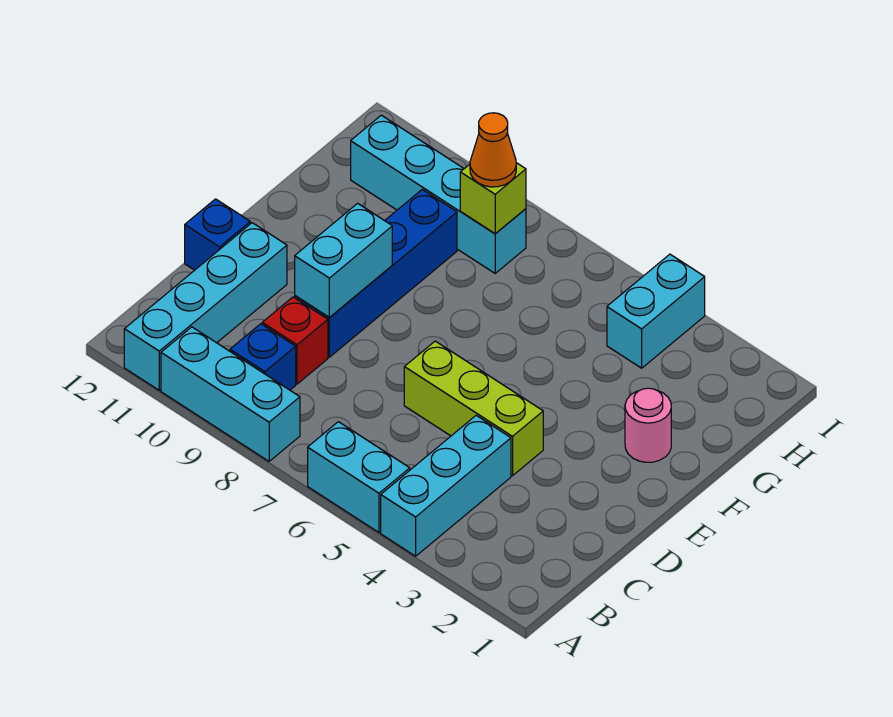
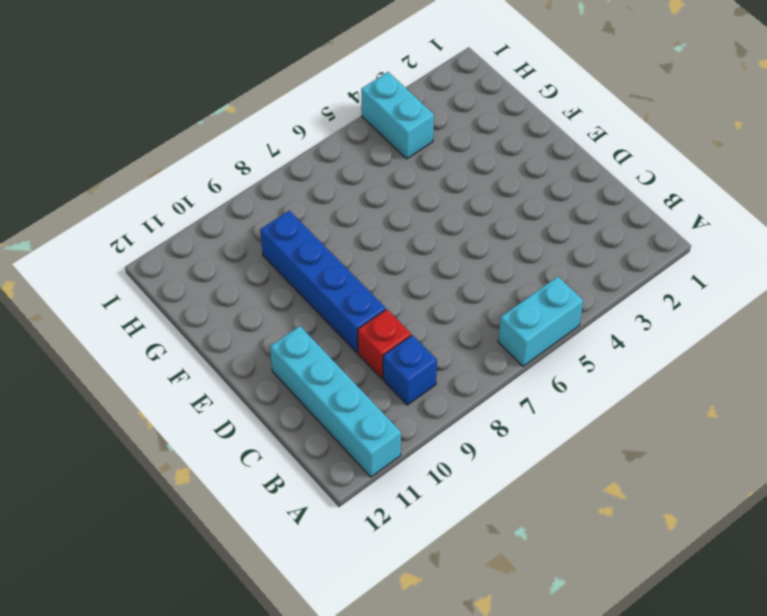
none -> cyan 1x3 brick [381,415,511,556]
none -> cyan 1x3 brick [161,327,300,461]
none -> lime 1x3 brick [404,341,543,476]

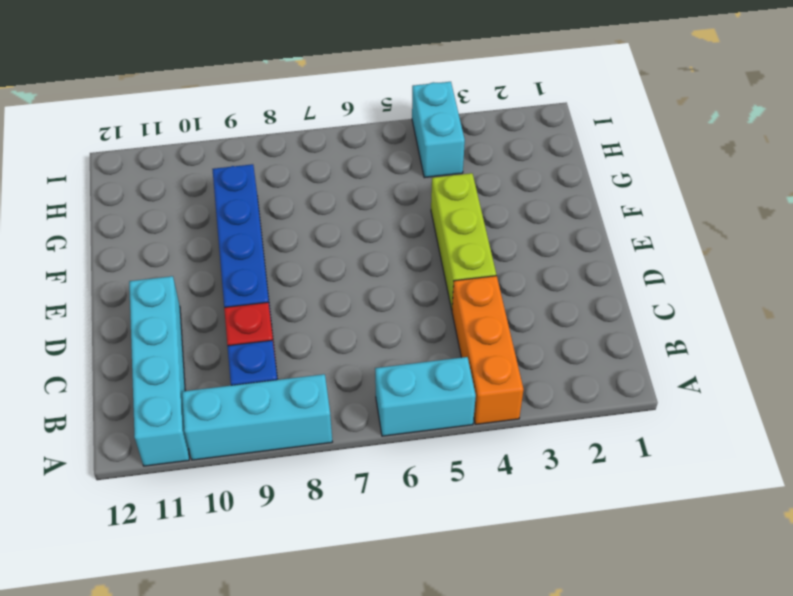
orange 1x3 brick [452,276,524,424] -> cyan 1x3 brick [381,415,511,556]
lime 1x3 brick [431,173,496,310] -> lime 1x3 brick turned to [404,341,543,476]
none -> blue 1x1 brick [185,199,250,270]
none -> pink 1x1 round brick [625,388,671,462]
none -> cyan 1x4 brick [351,115,526,273]

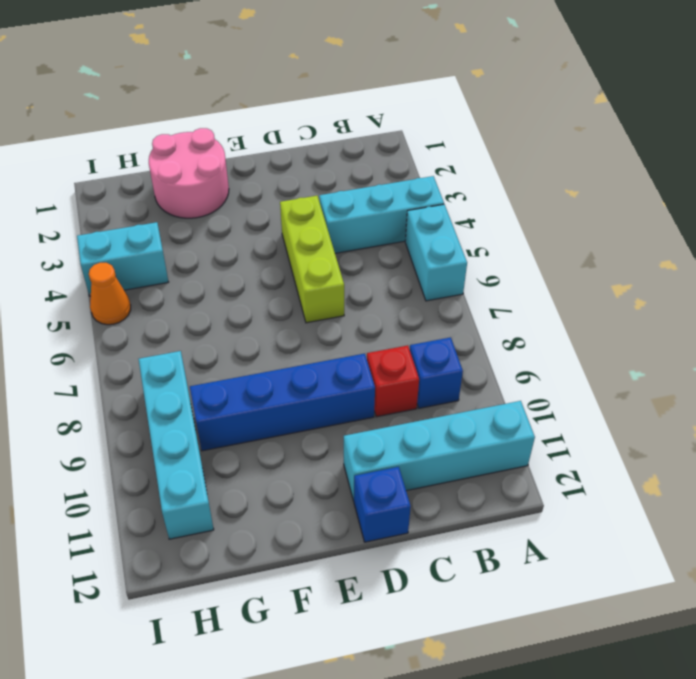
pink 2x2 round brick [149,128,229,218] -> pink 1x1 round brick [625,388,671,462]
orange 1x1 cone [89,263,131,325] -> orange 1x1 cone moved to [470,113,516,187]
none -> cyan 1x3 brick [161,327,300,461]
none -> cyan 1x2 brick [295,203,392,317]
none -> lime 1x1 brick [460,163,526,234]

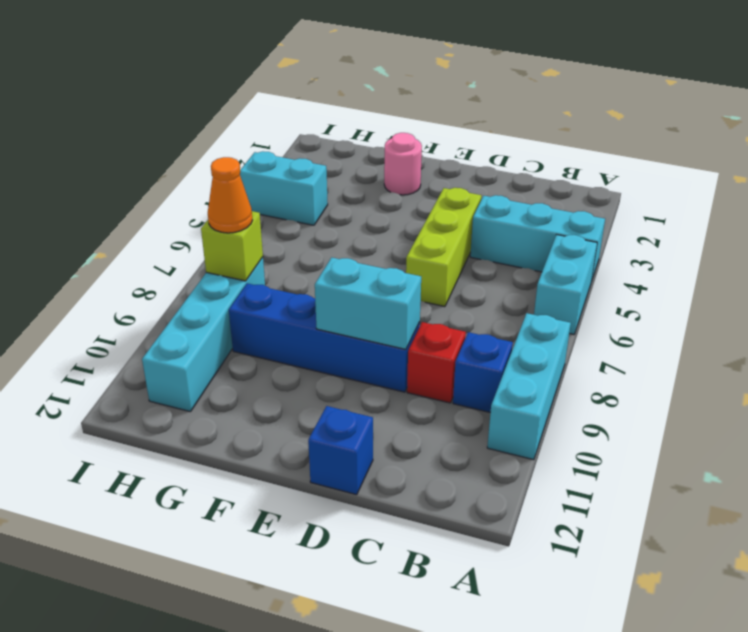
none -> cyan 1x4 brick [124,223,287,390]

